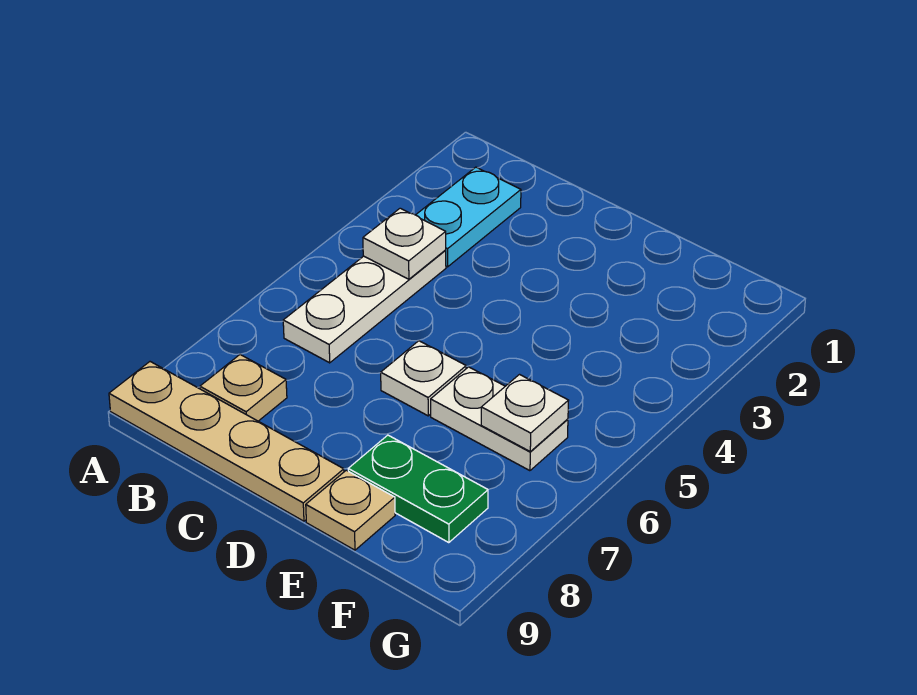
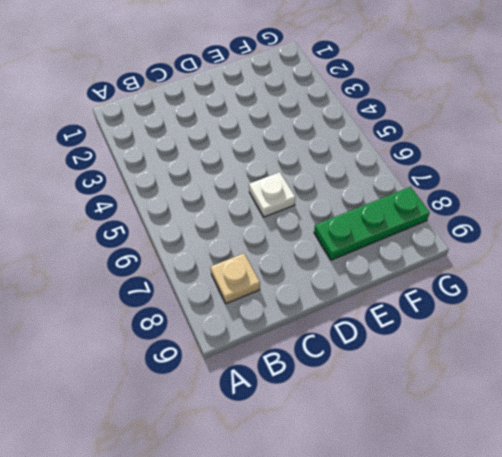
green 1x3 plate [314,187,430,260] -> green 1x2 plate [348,435,488,543]
none -> tan 1x4 plate [109,362,344,521]
none -> cyan 1x2 plate [416,167,521,267]

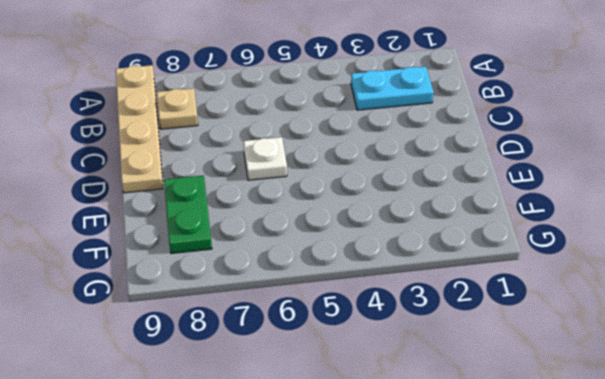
none -> white 1x3 plate [283,250,446,363]
none -> white 1x2 plate [431,367,568,471]

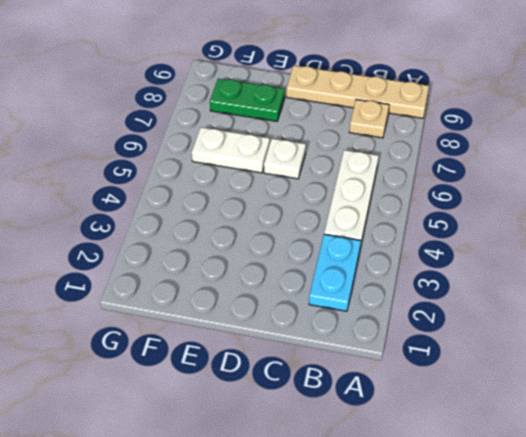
none -> tan 1x1 plate [306,470,395,550]
none -> white 1x1 plate [363,208,446,279]

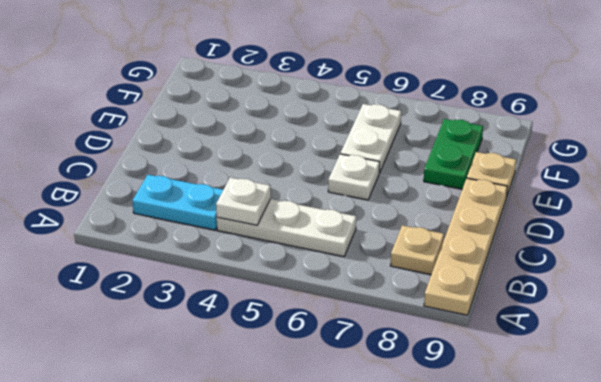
none -> white 1x1 plate [481,375,569,451]

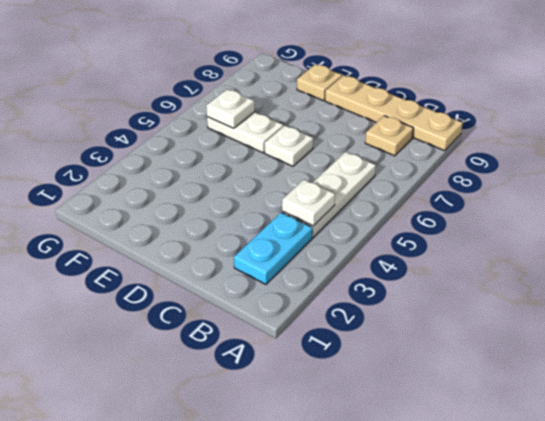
none -> green 1x2 plate [348,435,488,543]

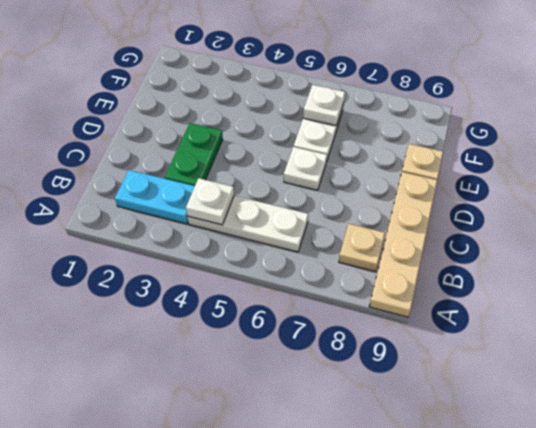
green 1x2 plate [165,123,223,186] -> green 1x2 plate moved to [348,435,488,543]

